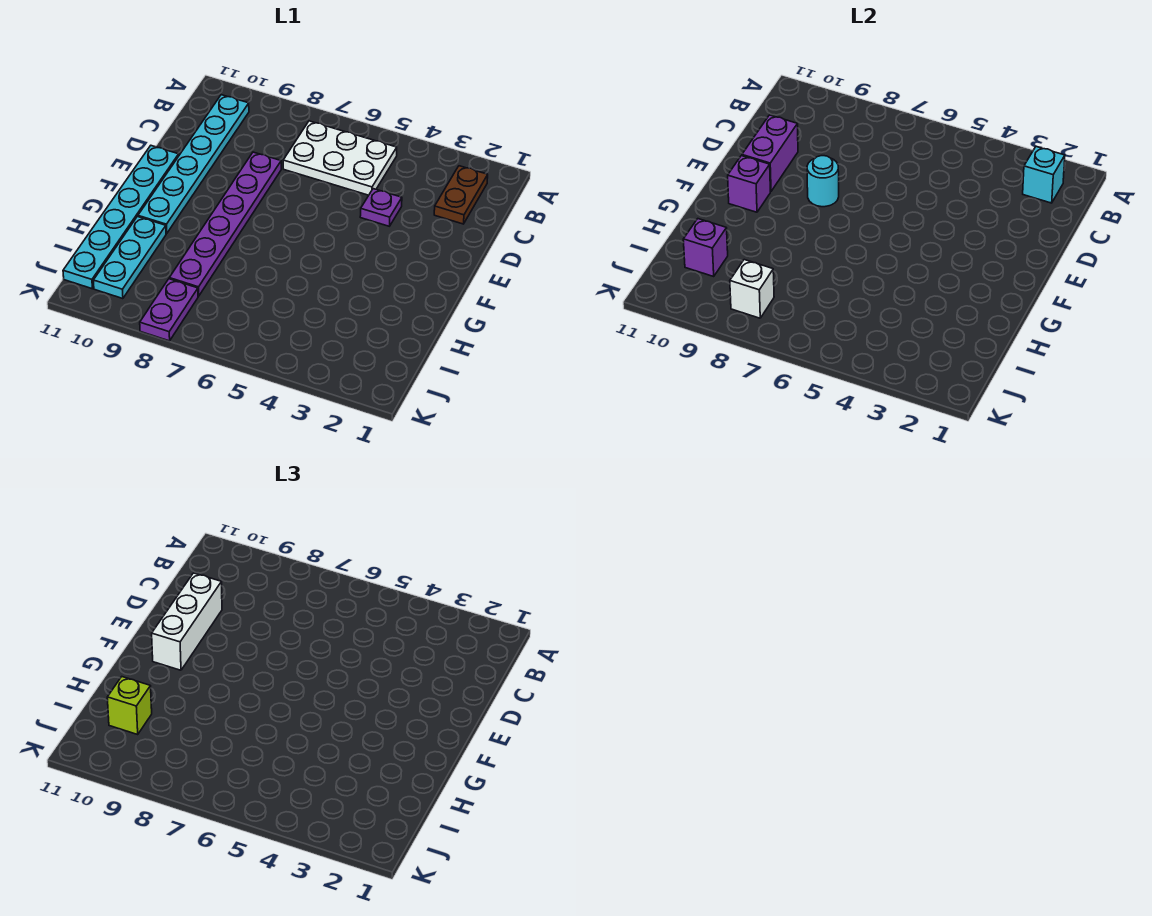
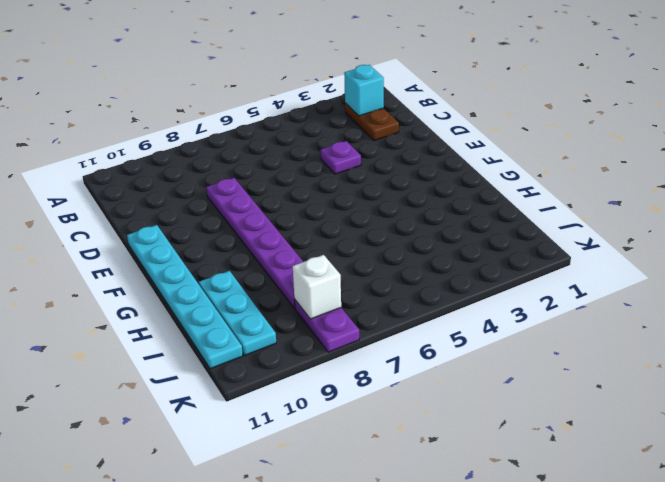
none -> white 2x3 plate [283,121,397,195]
none -> cyan 1x6 plate [138,95,249,233]
none -> purple 1x2 brick [742,115,798,191]

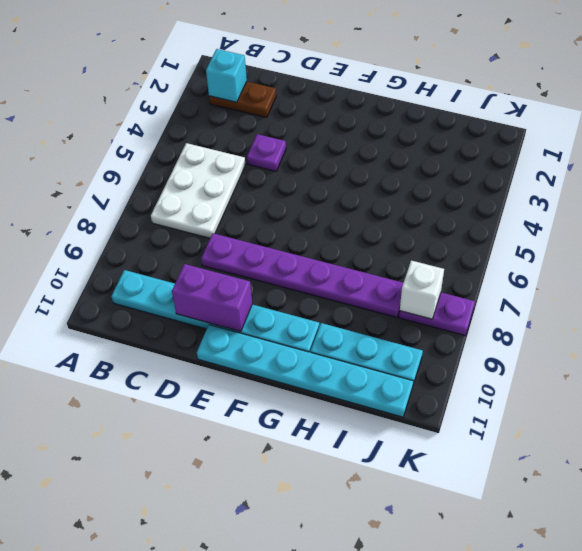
none -> cyan 1x1 round brick [807,156,839,207]
none -> purple 1x1 brick [728,156,770,212]
none -> purple 1x1 brick [683,219,728,276]

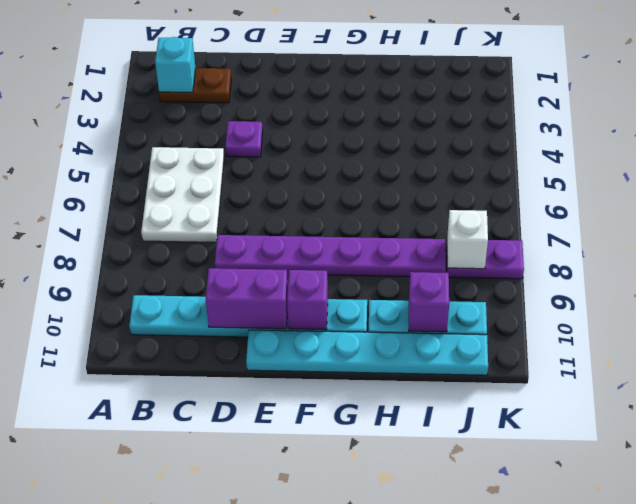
none -> cyan 1x1 round brick [807,156,839,207]
none -> white 1x3 brick [152,573,222,670]
none -> lime 1x1 brick [107,677,152,734]

